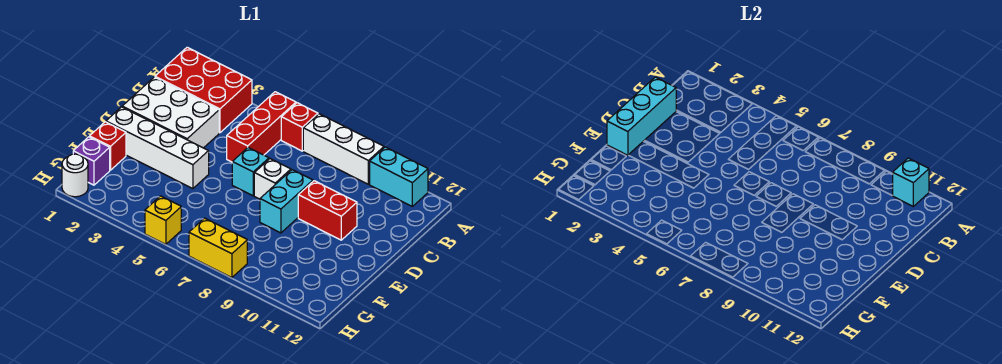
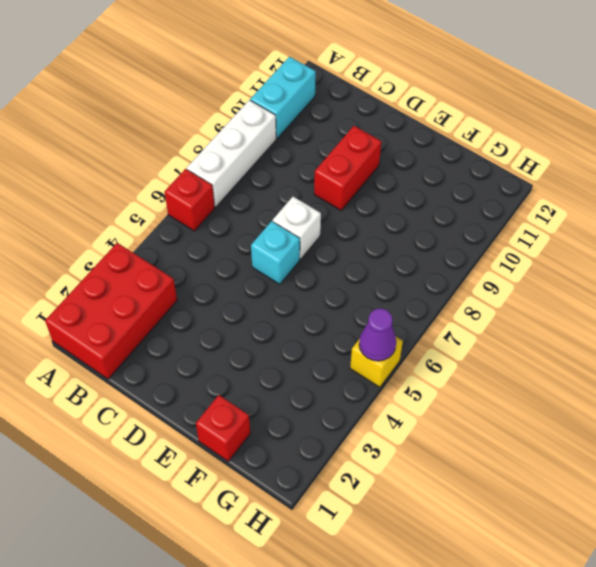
purple 1x1 cone [359,308,396,361] -> none
none -> red 1x3 brick [227,92,296,162]
none -> white 2x3 brick [122,77,219,148]
none -> cyan 1x2 brick [260,170,313,233]

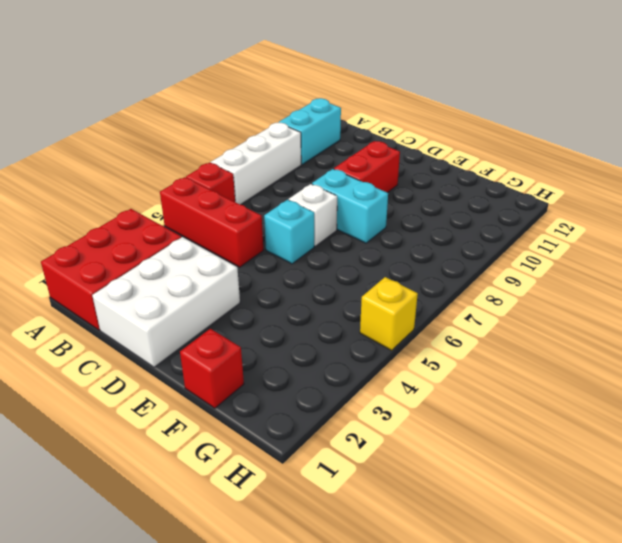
none -> white 1x4 brick [106,107,209,189]
none -> purple 1x1 brick [73,137,110,185]
none -> white 1x1 round brick [62,154,88,197]

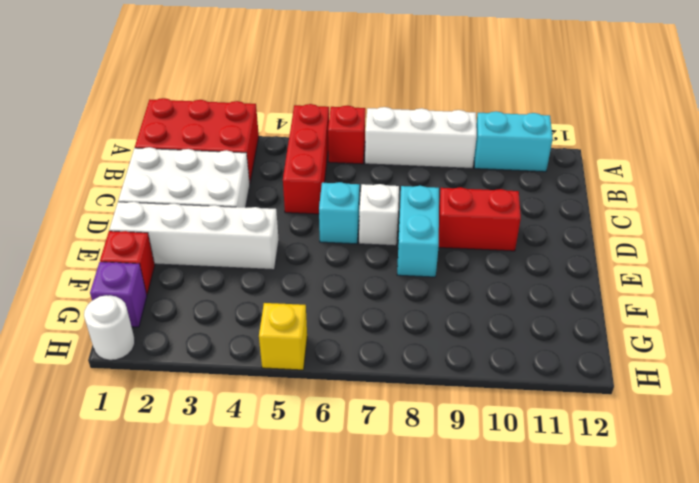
none -> yellow 1x2 brick [189,218,247,278]
none -> cyan 1x1 brick [893,158,929,206]
none -> cyan 1x3 brick [607,77,676,155]

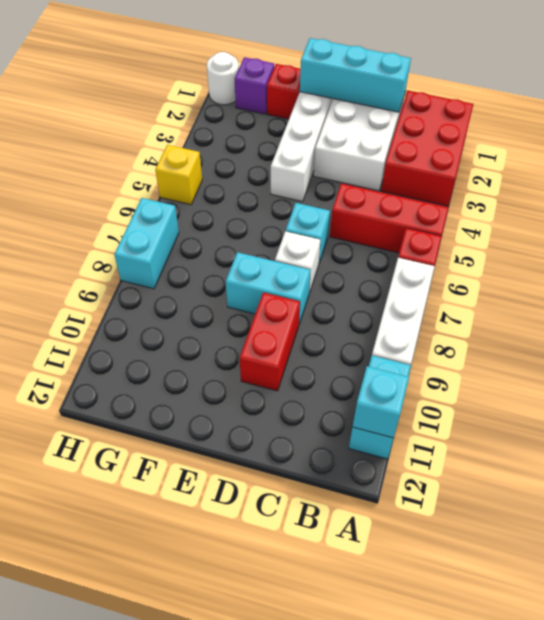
cyan 1x2 brick [114,198,179,289] -> yellow 1x2 brick [189,218,247,278]

